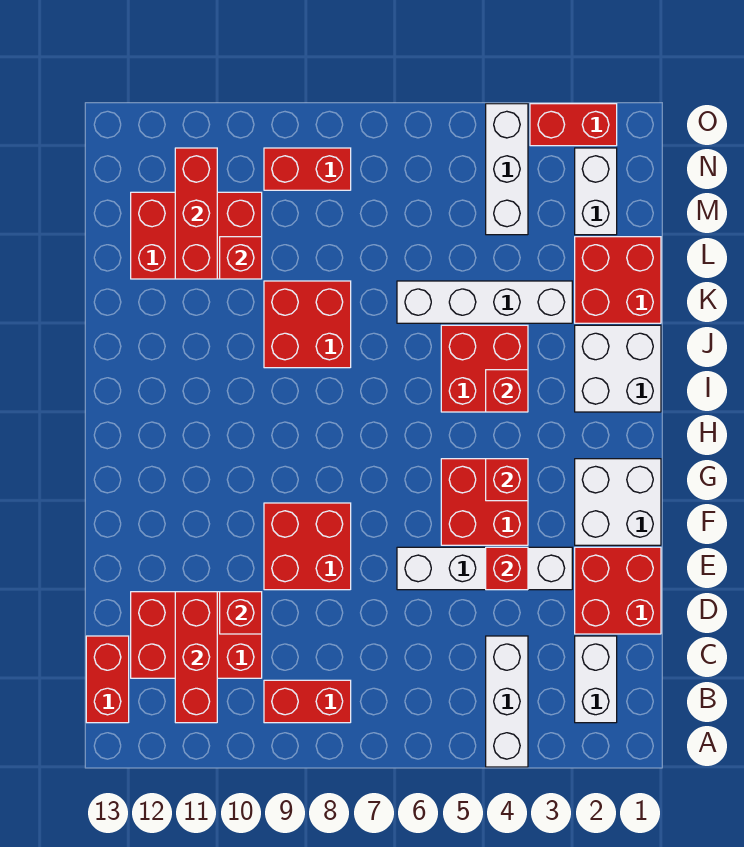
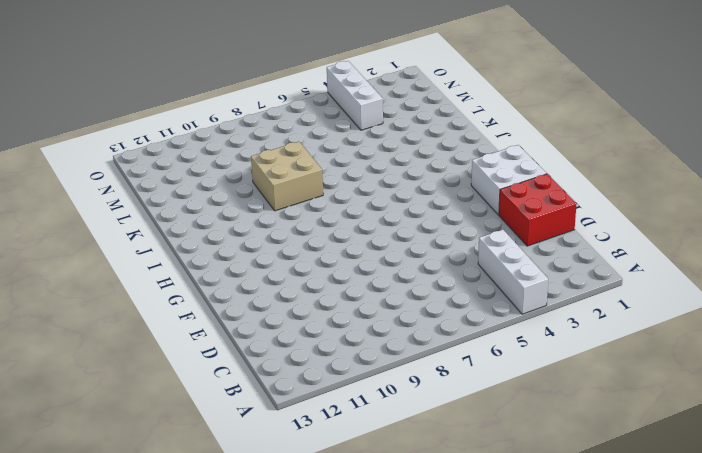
tan 2x2 brick [251,142,323,211] -> red 2x2 brick [264,281,351,368]
none -> white 1x2 brick [575,636,617,723]
none -> red 1x2 brick [264,680,351,723]
none -> red 1x2 brick [86,636,129,723]

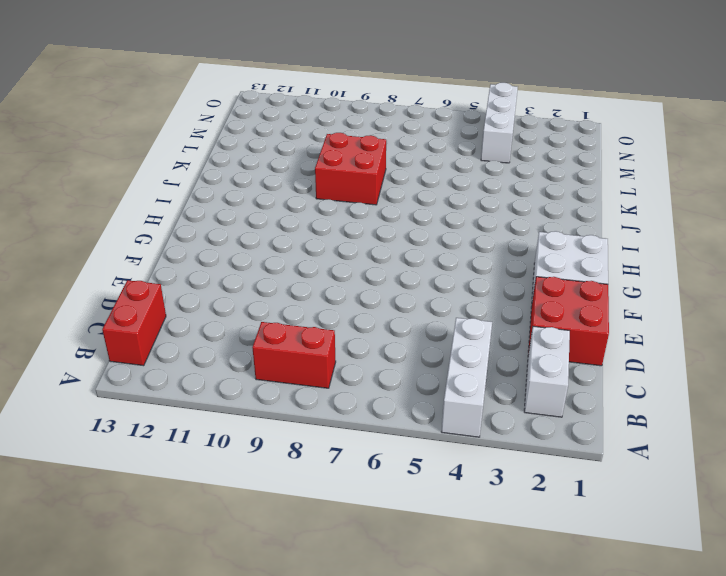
none -> red 2x3 brick [131,592,262,678]
none -> white 1x4 brick [397,547,572,590]
none -> red 2x2 brick [264,503,351,590]

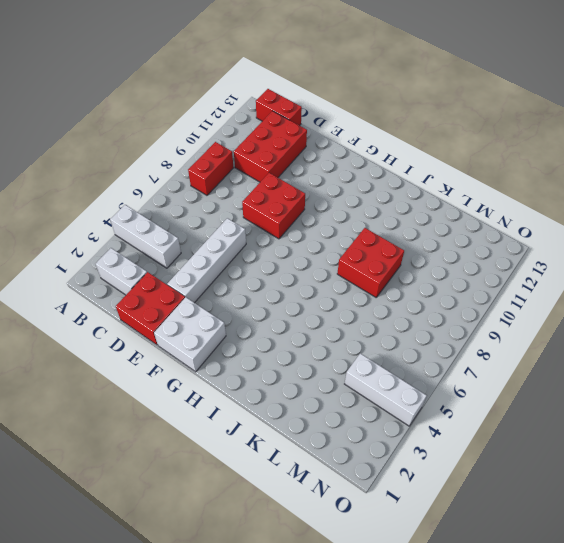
none -> red 2x2 brick [441,459,528,545]
none -> white 2x2 brick [575,325,661,412]
none -> red 2x2 brick [441,325,528,412]

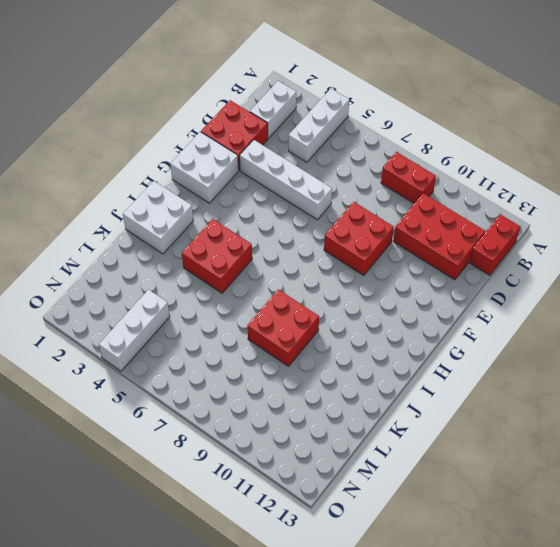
none -> red 2x2 brick [441,459,528,545]
none -> red 2x2 brick [575,237,661,323]
none -> white 1x4 brick [397,281,572,323]

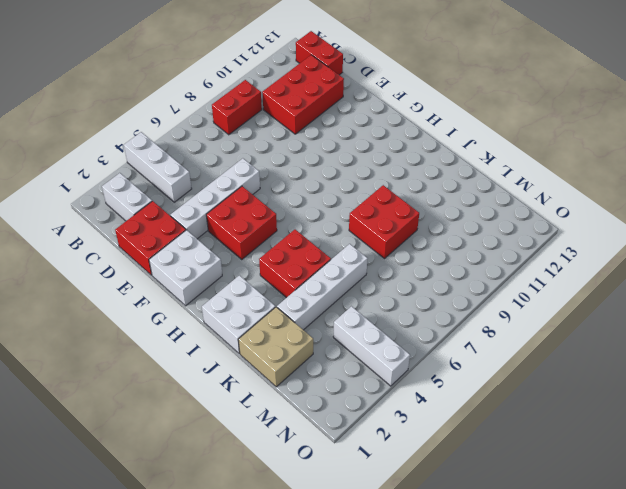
tan 2x2 brick [238,307,313,387] -> red 2x2 brick [575,237,661,323]
none -> red 2x2 brick [264,503,351,590]
none -> red 2x3 brick [131,192,262,279]
none -> white 1x2 brick [575,148,617,235]

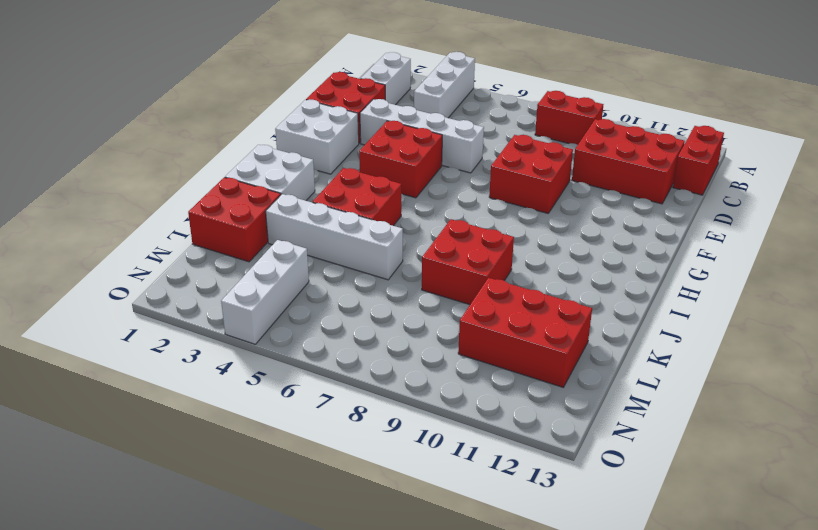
none -> white 1x2 brick [575,148,617,235]
none -> red 1x2 brick [264,148,351,190]
none -> red 1x2 brick [530,104,617,146]

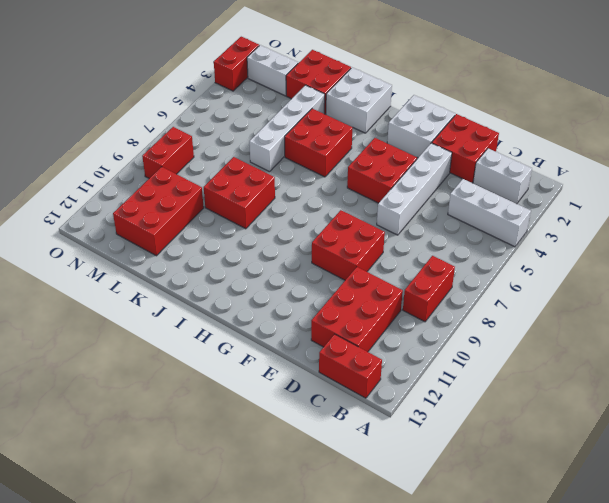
none -> white 1x3 brick [486,104,528,235]
none -> red 1x3 brick [175,592,217,723]
none -> red 1x1 brick [220,592,262,634]

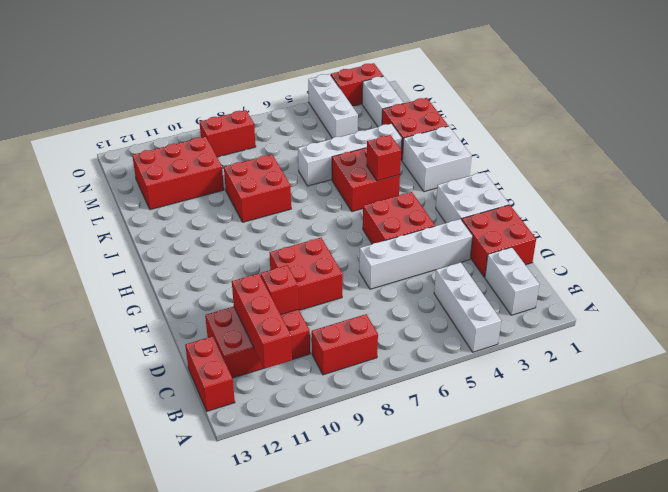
none -> red 1x1 brick [486,547,528,590]
none -> red 1x1 brick [486,459,528,501]
none -> red 1x1 brick [220,237,262,279]

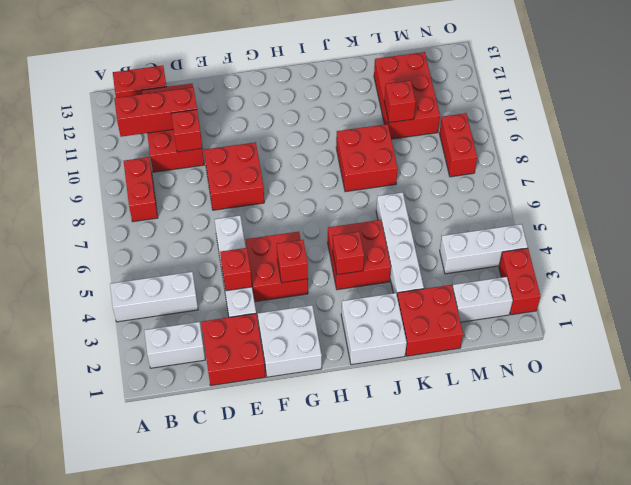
none -> red 1x3 brick [175,148,217,279]

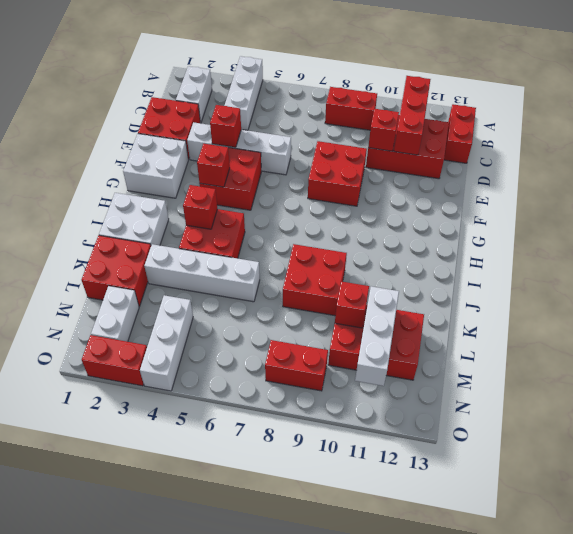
white 1x3 brick [355,286,399,386] -> red 1x3 brick [175,148,217,279]

